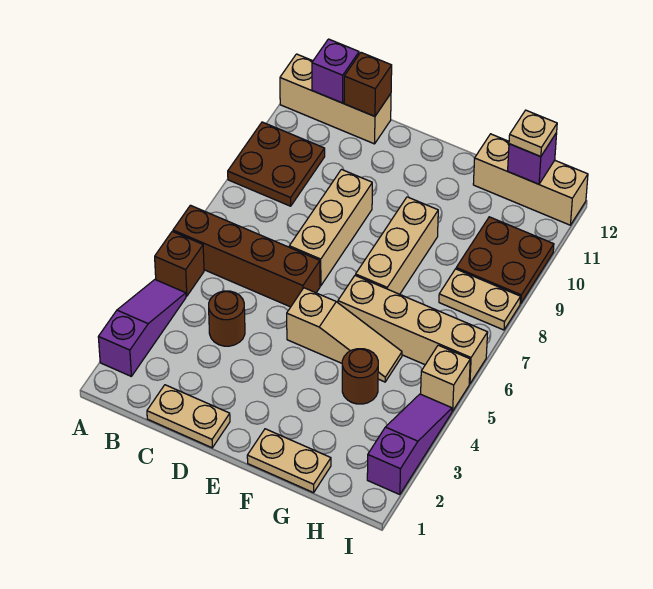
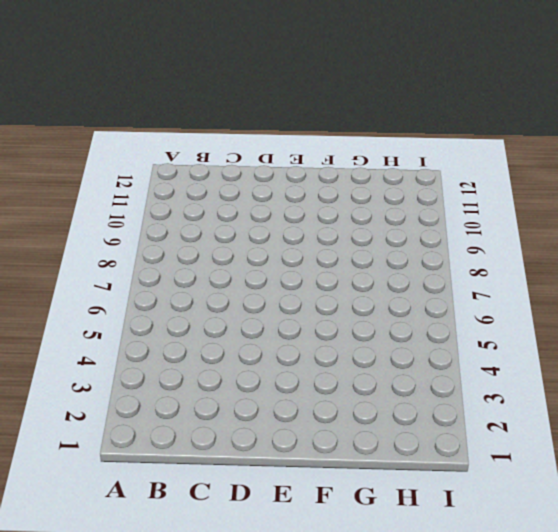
none -> purple 1x3 slope [98,280,186,376]
none -> brown 1x1 brick [155,231,204,296]
none -> brown 1x4 brick [173,205,320,307]

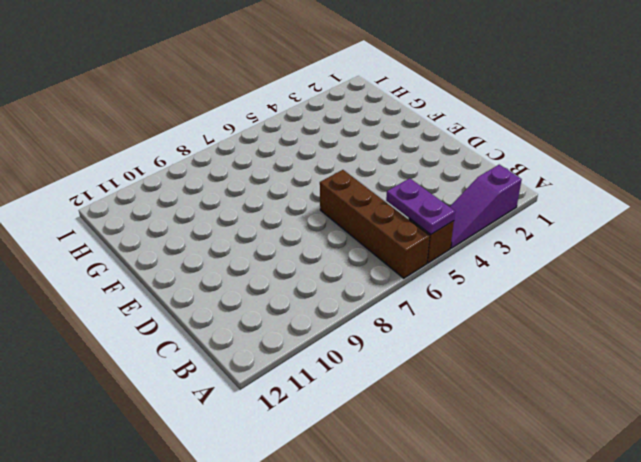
purple 1x2 plate [386,178,455,234] -> none
none -> brown 2x2 plate [228,122,325,206]
none -> tan 1x3 brick [280,54,391,144]
none -> tan 1x2 plate [147,385,230,448]

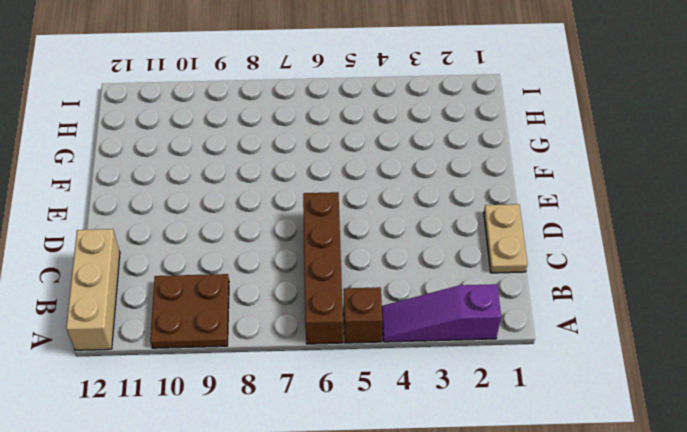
none -> brown 1x1 round brick [209,291,245,346]
none -> tan 1x3 brick [289,170,372,286]
none -> tan 1x3 slope [287,288,402,382]

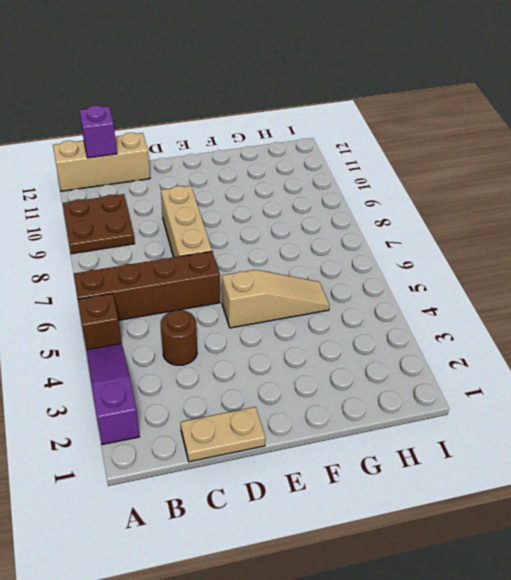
none -> tan 1x2 plate [247,429,331,493]
none -> tan 1x4 brick [338,275,488,384]
none -> tan 1x3 brick [356,197,438,294]

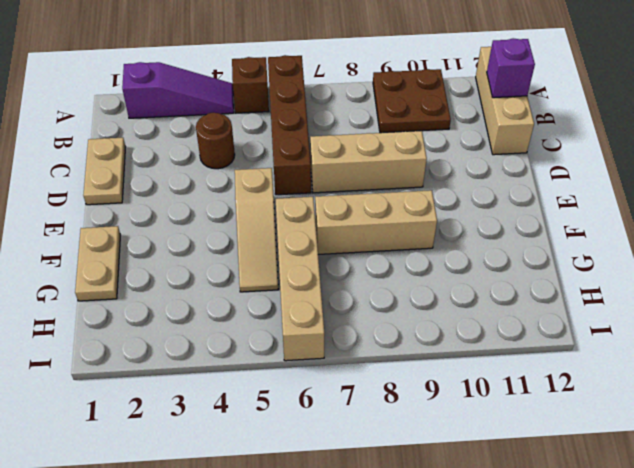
none -> brown 1x1 round brick [342,349,378,404]
none -> tan 1x3 brick [473,134,588,225]
none -> tan 1x2 plate [439,269,521,330]

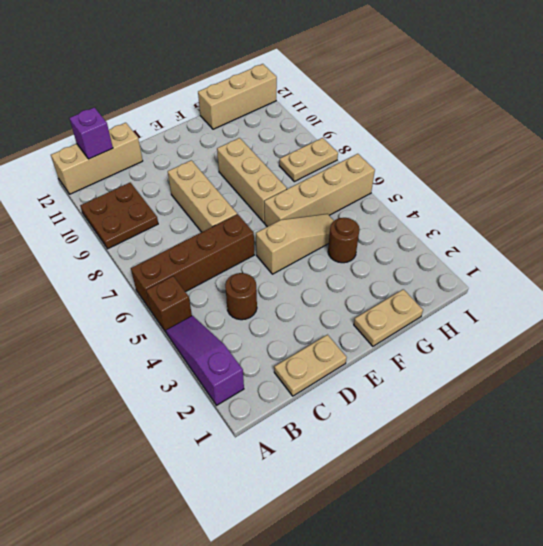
none -> brown 2x2 plate [456,217,554,304]
none -> purple 1x3 slope [367,394,452,495]
none -> tan 1x1 brick [421,345,470,411]

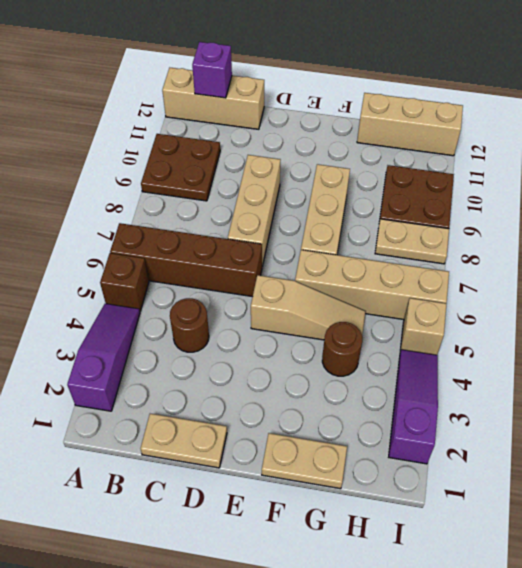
none -> brown 1x1 brick [344,53,392,116]
none -> purple 1x1 brick [508,133,557,184]
none -> tan 1x1 plate [509,110,557,157]

